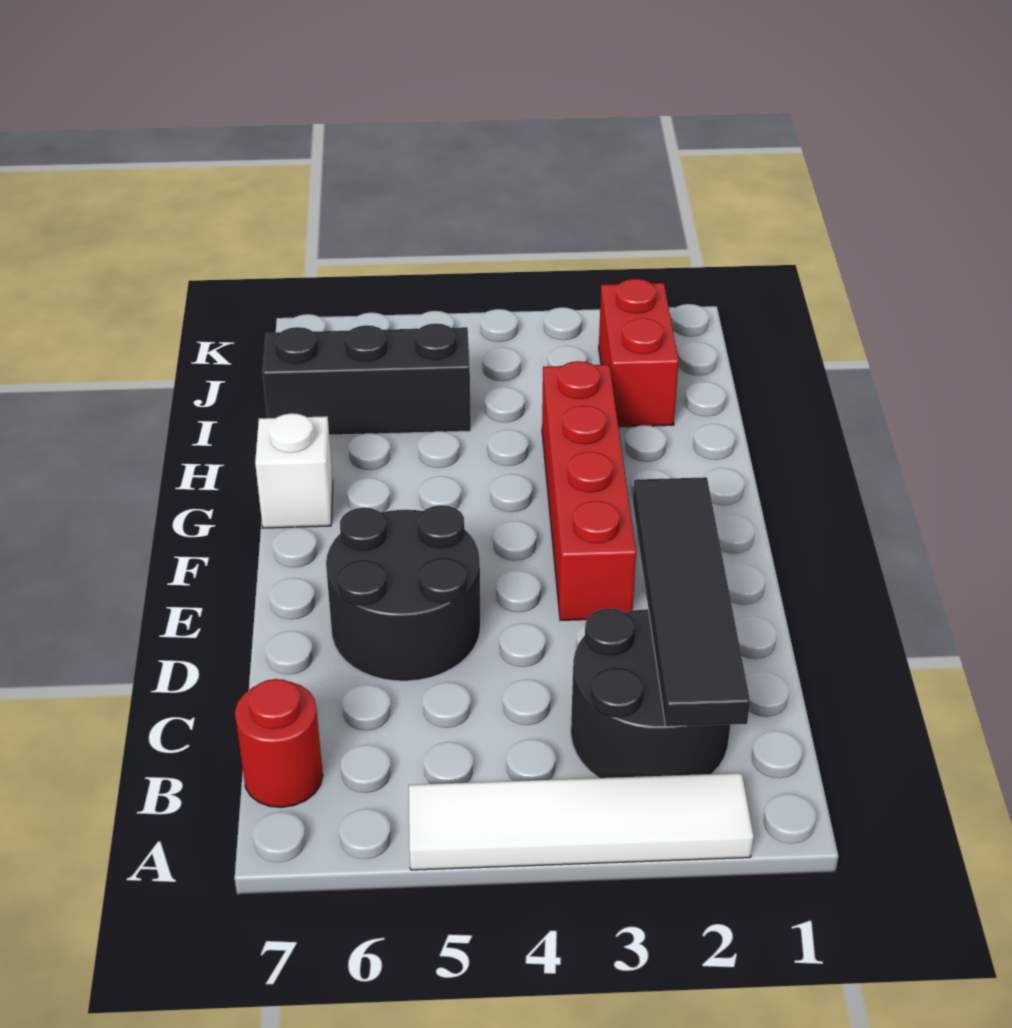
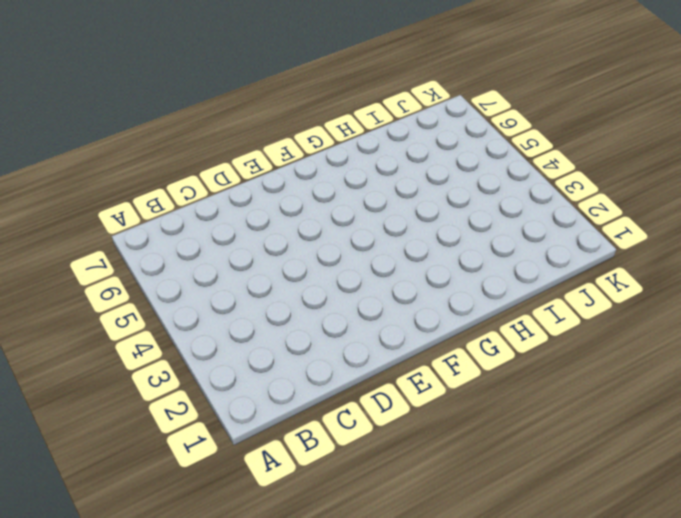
none -> white 1x4 tile [409,773,753,870]
none -> black 2x2 round brick [571,608,731,778]

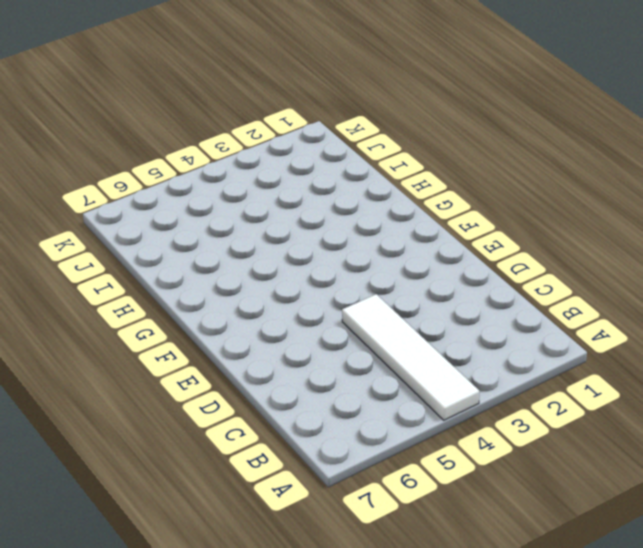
white 1x4 tile [342,294,479,420] -> white 1x4 tile turned to [409,773,753,870]
none -> black 2x2 round brick [571,608,731,778]
none -> red 1x1 round brick [235,679,323,807]

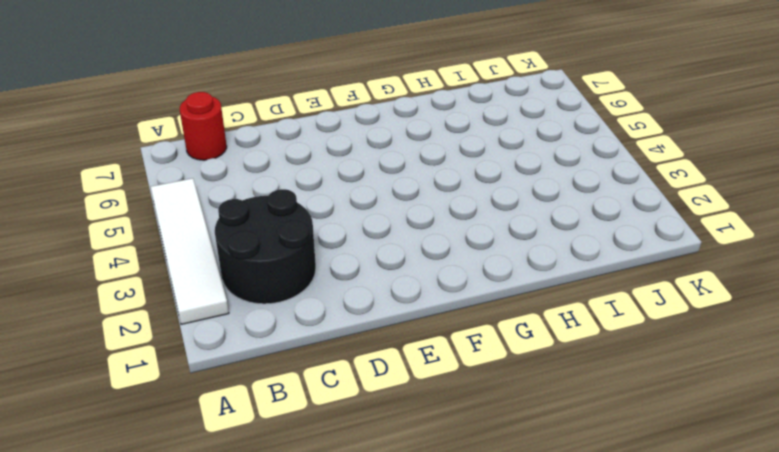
none -> black 2x2 round brick [326,505,481,681]
none -> red 1x4 brick [542,361,636,620]

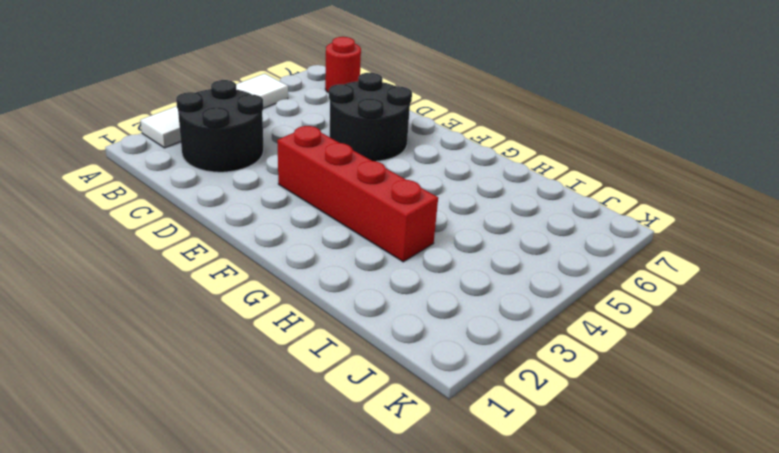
none -> white 1x1 brick [255,413,333,528]
none -> red 1x2 brick [599,279,679,427]

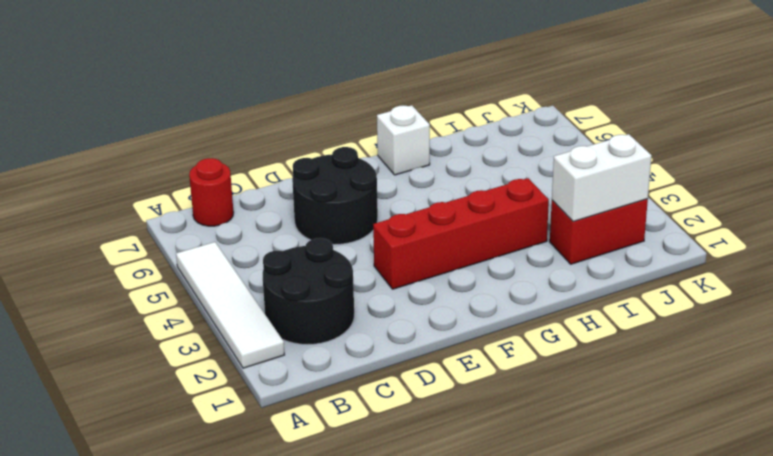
white 1x2 brick [552,134,652,222] -> none
none -> black 1x3 brick [263,324,471,435]
none -> black 1x4 tile [633,477,750,727]

